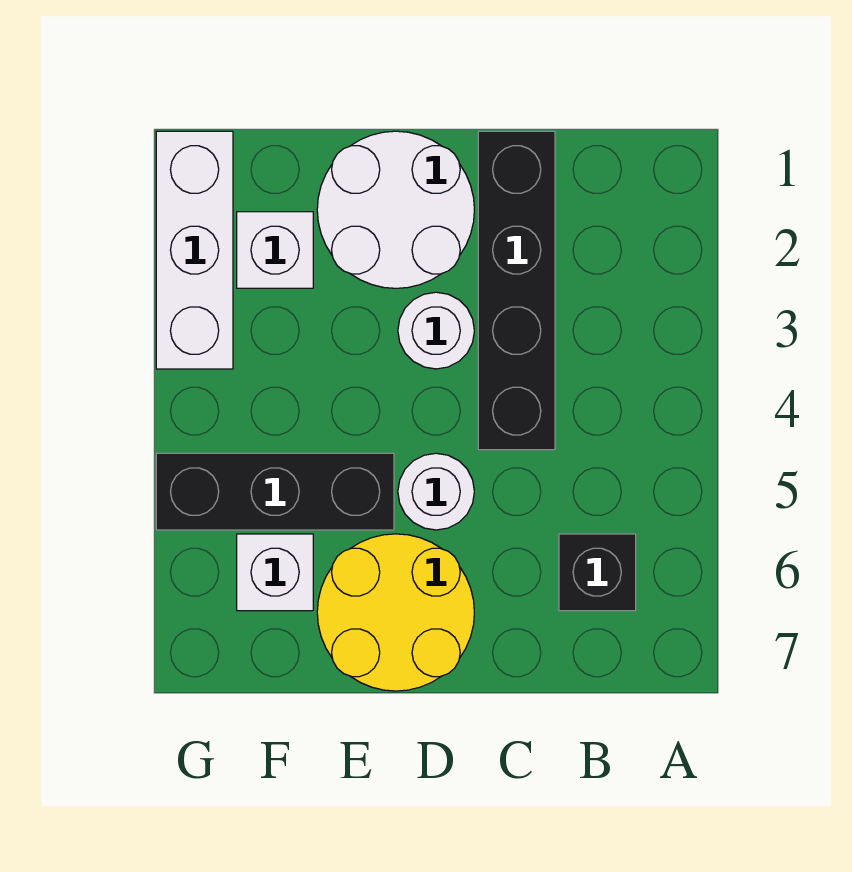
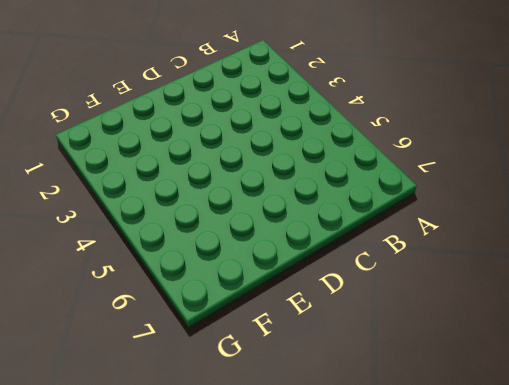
none -> black 1x1 brick [559,534,636,611]
none -> black 1x4 brick [478,131,555,450]

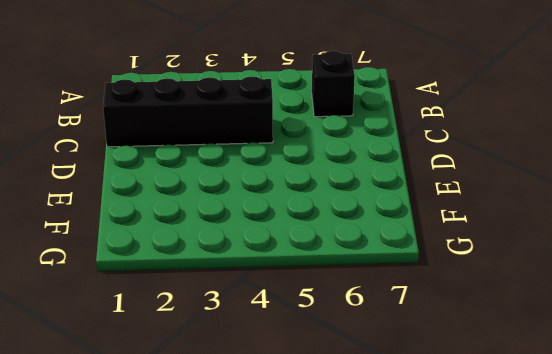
none -> white 2x2 round brick [317,131,474,288]
none -> white 1x1 round brick [398,292,474,369]

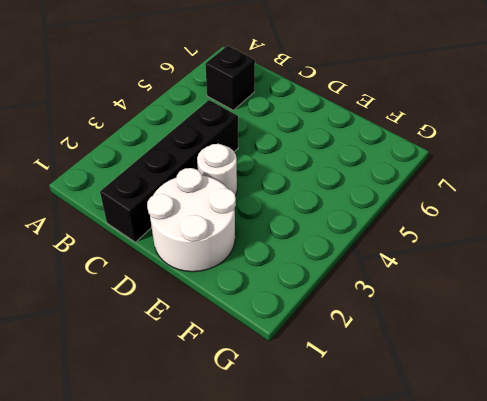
none -> white 1x1 round brick [398,453,474,530]
none -> yellow 2x2 round brick [317,534,474,691]

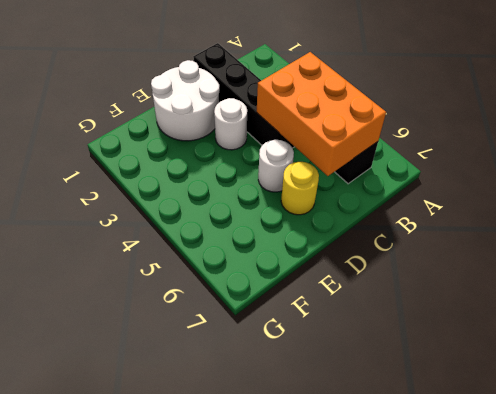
orange 2x3 brick [257,52,386,176] -> none
yellow 1x1 round brick [281,162,319,215] -> yellow 2x2 round brick [317,534,474,691]
none -> black 1x3 brick [156,453,394,530]
none -> white 1x1 brick [237,212,313,288]

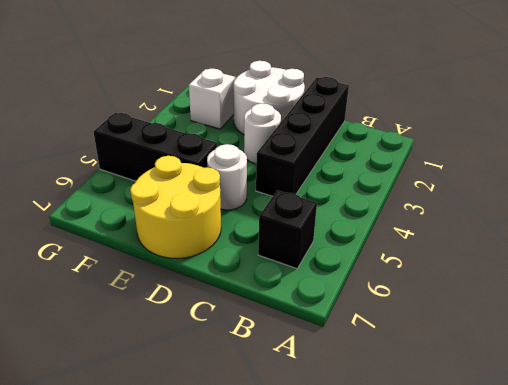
none -> white 1x1 brick [237,534,313,611]
none -> white 1x3 brick [156,131,233,369]

